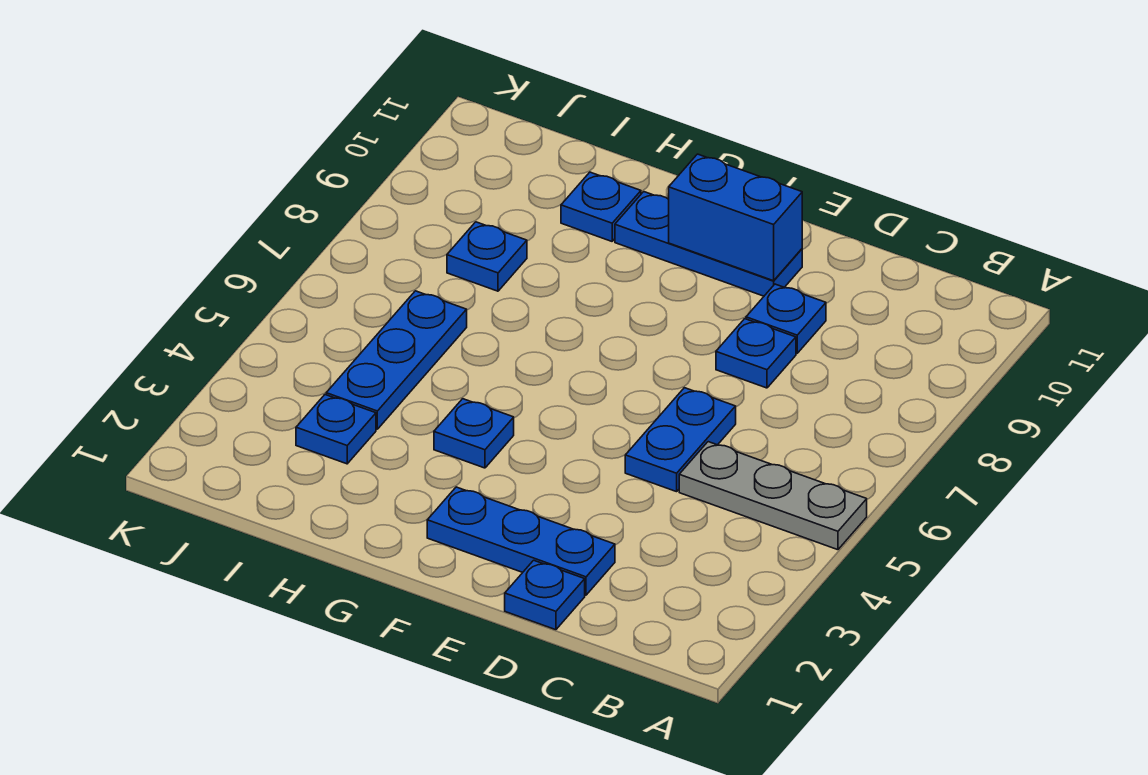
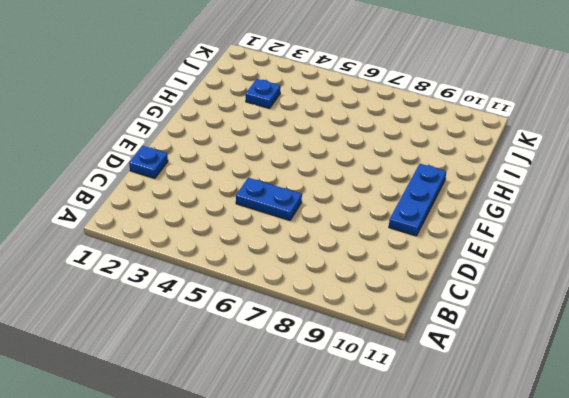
none -> grey 1x3 plate [679,442,867,550]
none -> blue 1x3 plate [427,487,615,595]
none -> blue 1x1 plate [716,319,796,388]

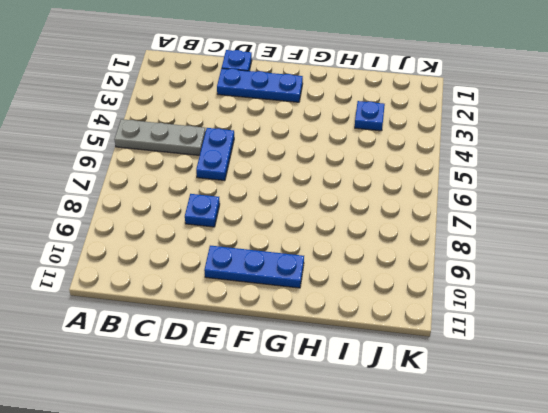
none -> blue 1x1 plate [746,284,826,353]
none -> blue 1x1 plate [434,399,514,468]
none -> blue 1x1 plate [561,172,641,241]

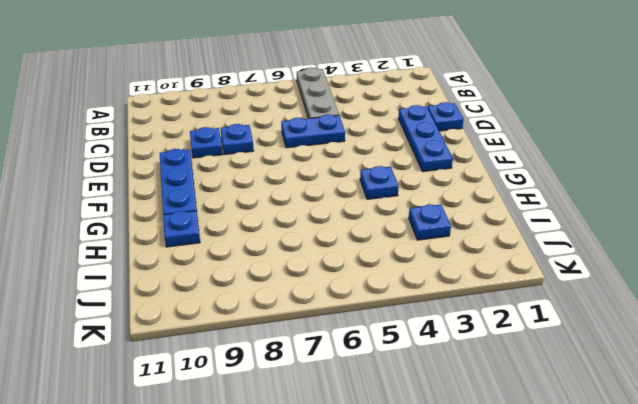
none -> blue 1x3 plate [326,291,467,429]
none -> blue 1x1 plate [447,222,527,291]
none -> blue 1x2 brick [669,154,802,281]

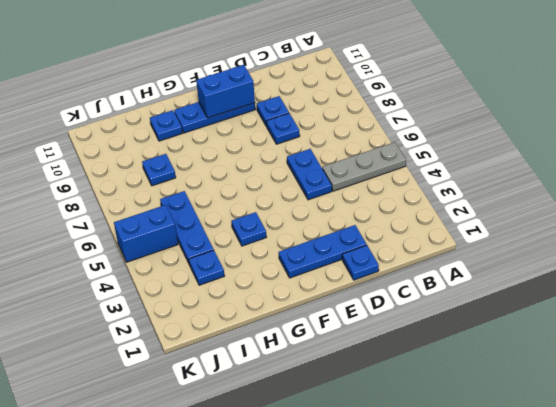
blue 1x2 brick [114,205,178,262] -> none

